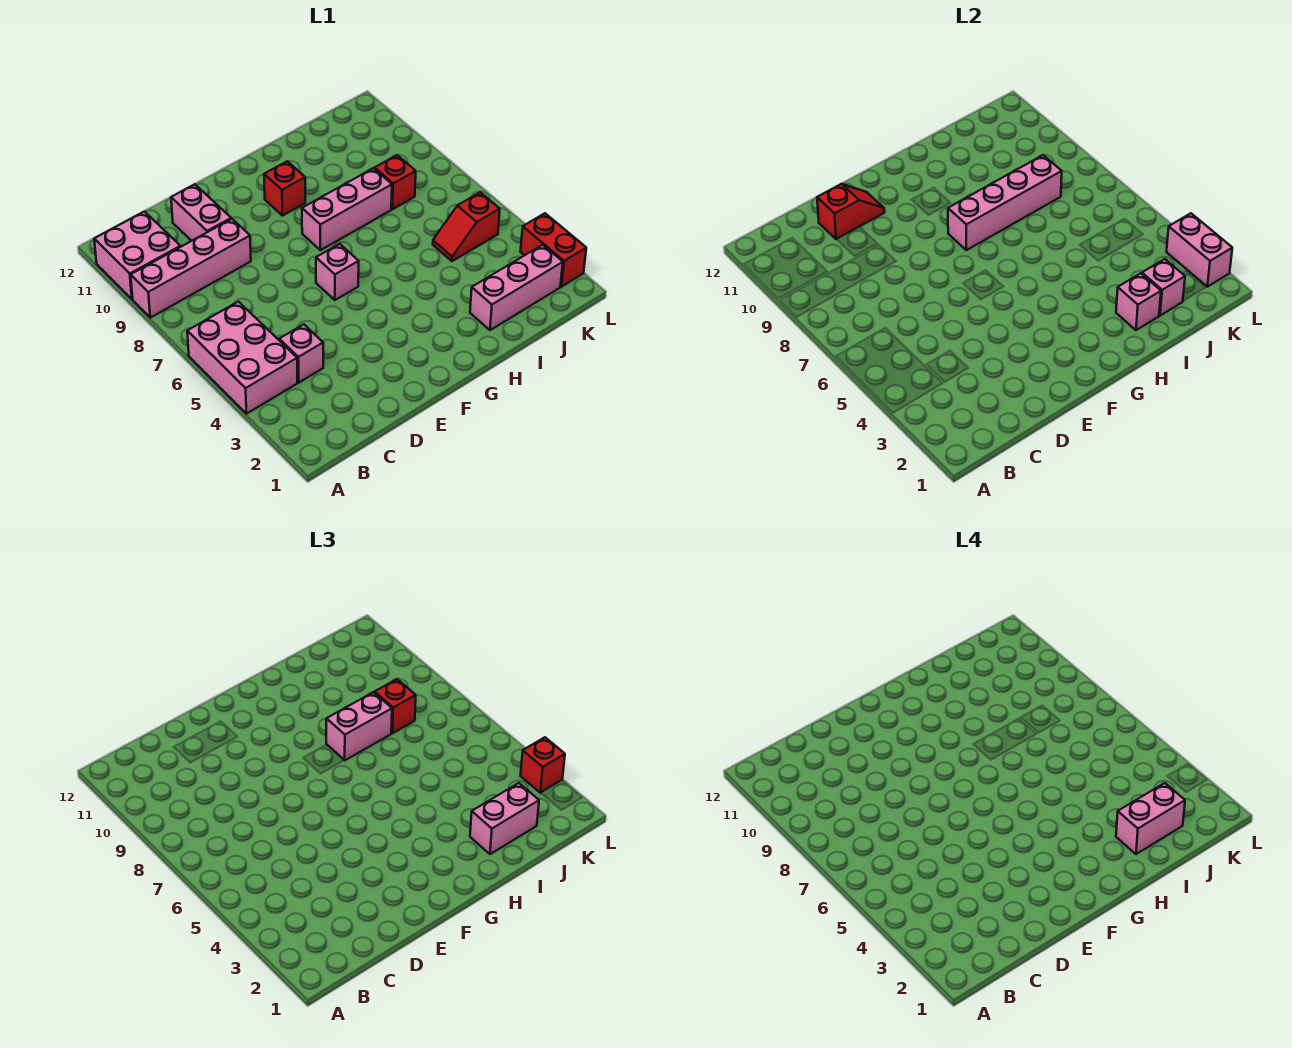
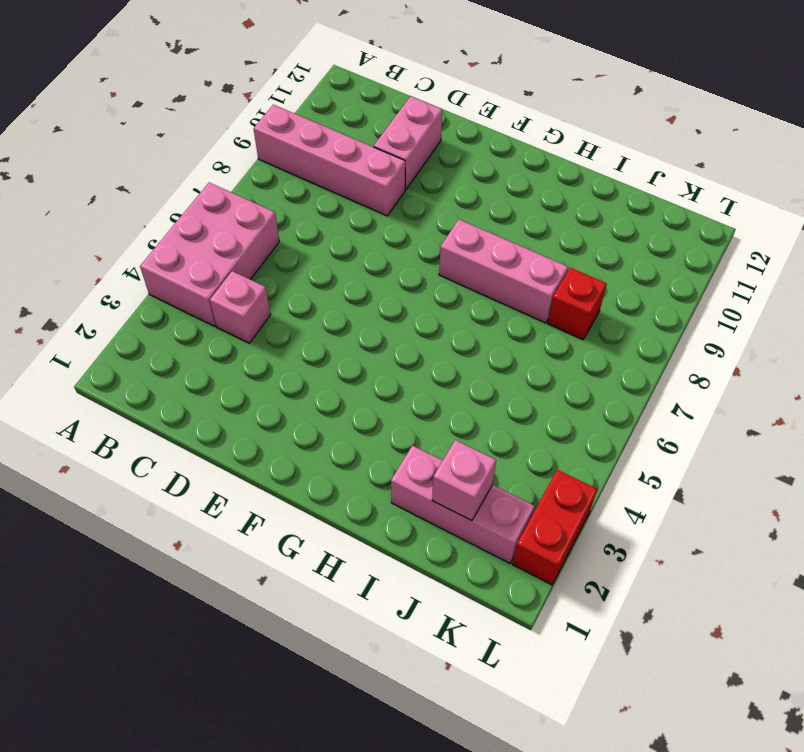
none -> pink 2x2 brick [94,212,180,299]
none -> pink 1x1 brick [316,244,359,300]
none -> red 1x1 brick [264,161,305,216]

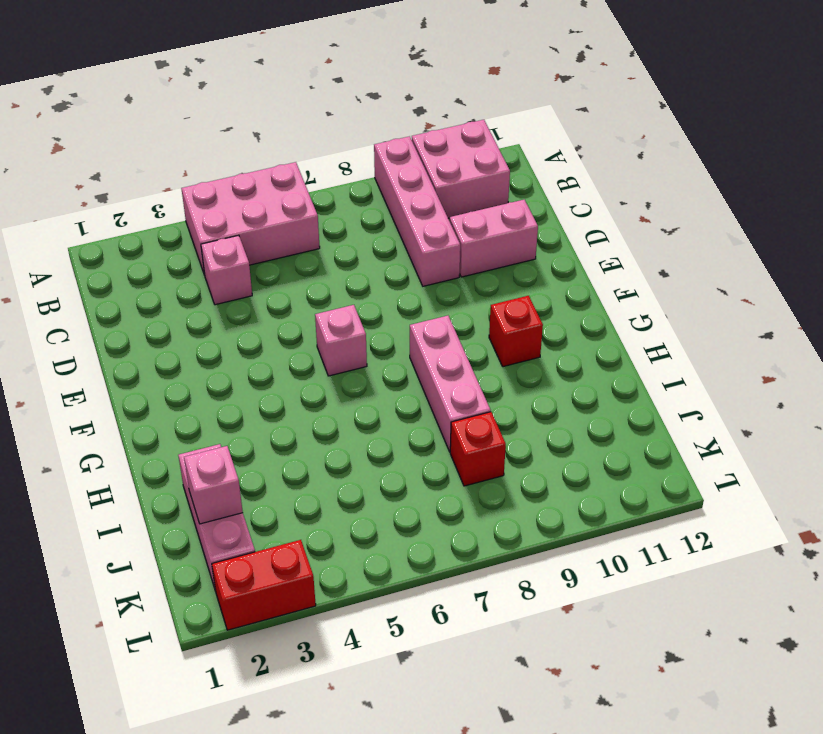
none -> red 1x2 slope [433,192,500,261]
none -> red 1x2 slope [817,184,884,239]
none -> pink 1x4 brick [948,155,1062,250]

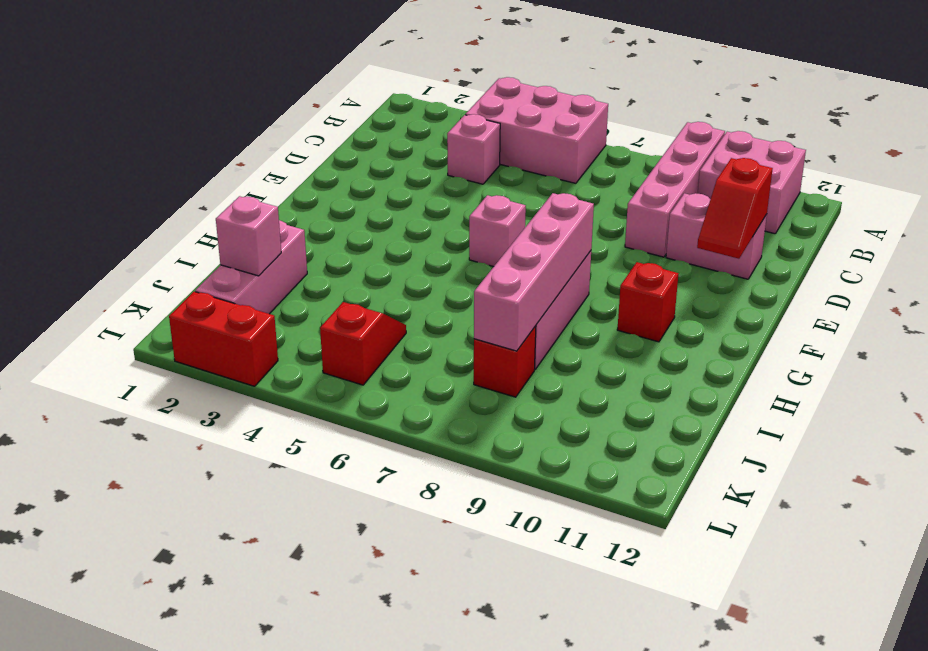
none -> pink 1x1 brick [1116,273,1161,330]
none -> pink 1x2 brick [1167,213,1232,287]
none -> pink 1x2 brick [326,692,392,760]

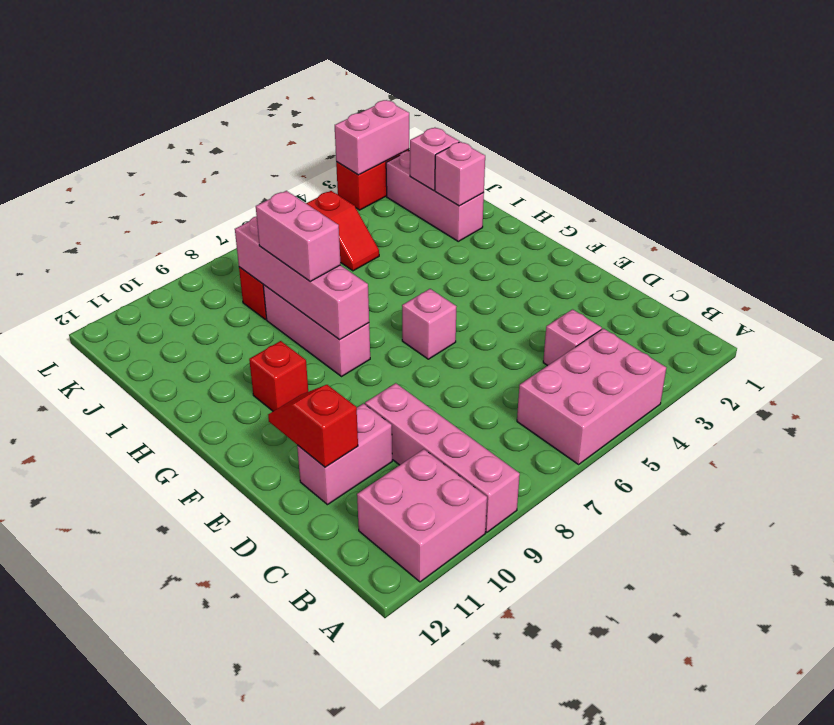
none -> pink 1x2 brick [470,783,539,854]
none -> red 1x1 brick [375,679,416,733]
none -> red 1x1 brick [521,737,565,793]

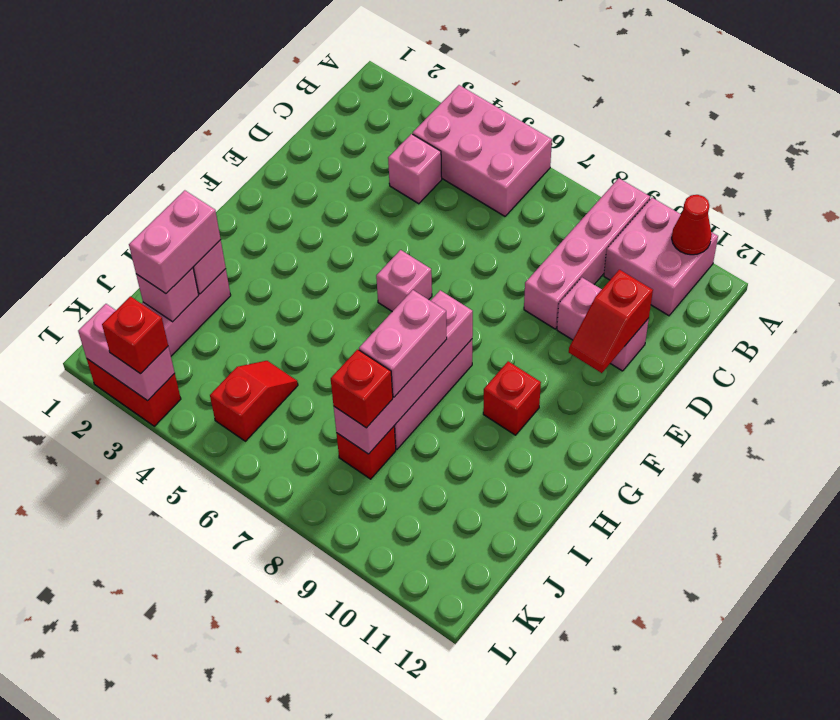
red 1x1 cone [672,195,712,255] -> none
none -> pink 1x2 brick [1116,783,1185,854]

